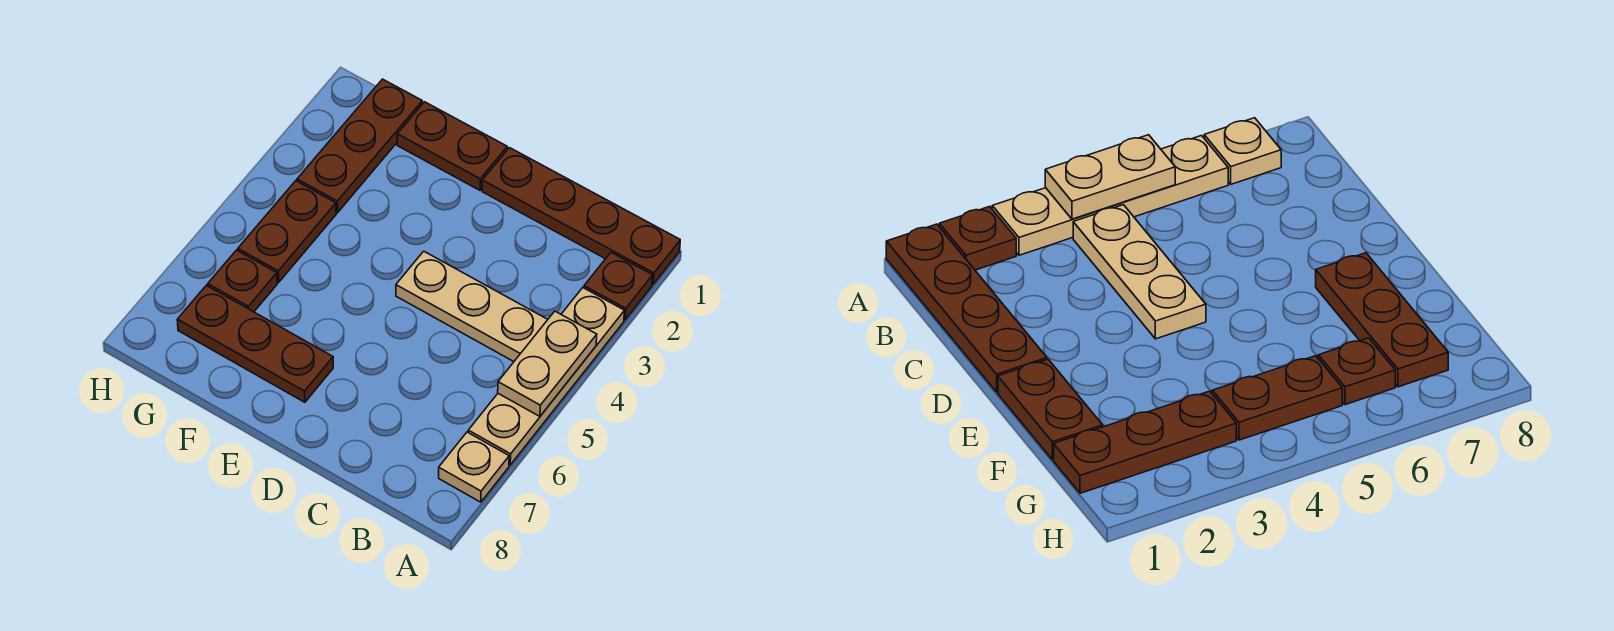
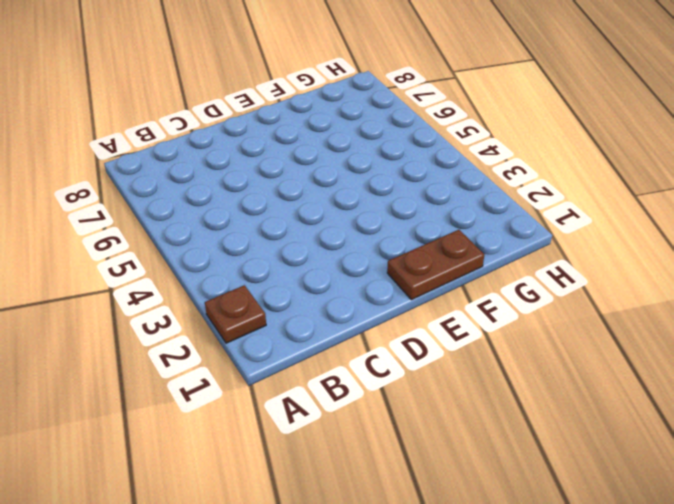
none -> brown 1x4 plate [482,148,680,284]
none -> tan 1x4 plate [468,288,624,465]

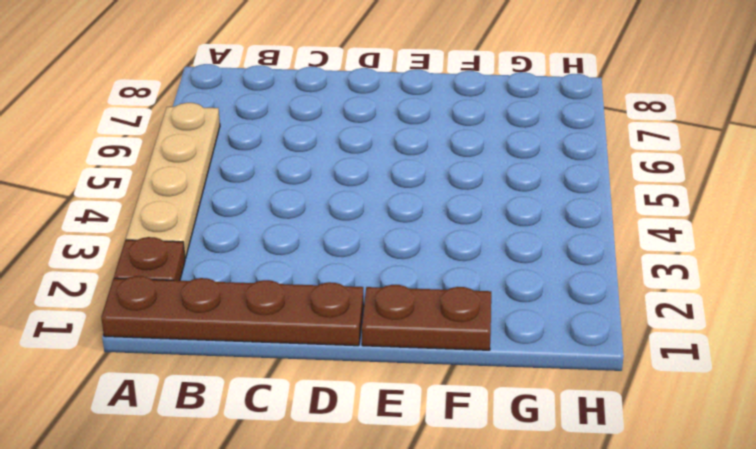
none -> tan 1x1 plate [439,432,509,502]
none -> tan 1x3 plate [396,251,548,361]

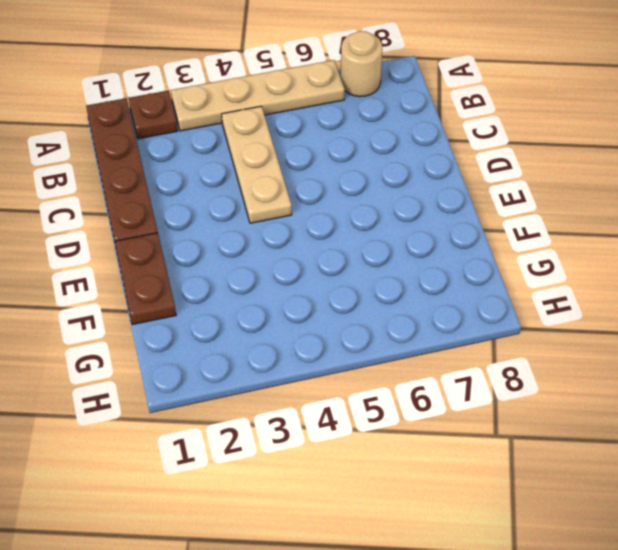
tan 1x1 round brick [341,31,382,97] -> tan 1x1 plate [439,432,509,502]
none -> brown 1x3 plate [177,285,333,402]
none -> brown 1x3 plate [297,79,422,213]

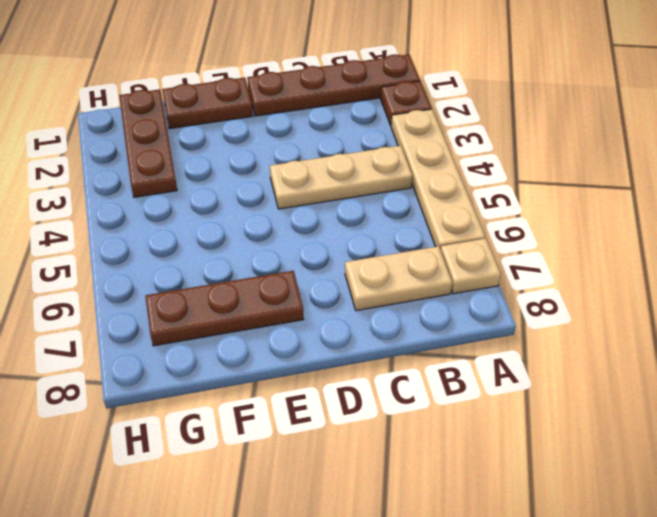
tan 1x2 plate [345,246,452,311] -> tan 1x2 plate turned to [498,311,597,416]
none -> brown 1x2 plate [238,181,336,282]
none -> brown 1x1 plate [208,250,277,312]

